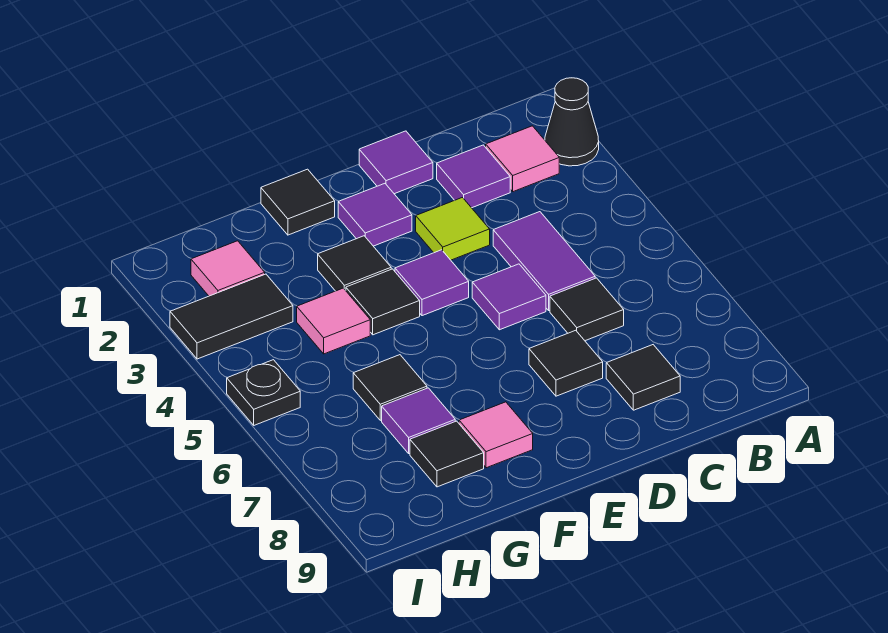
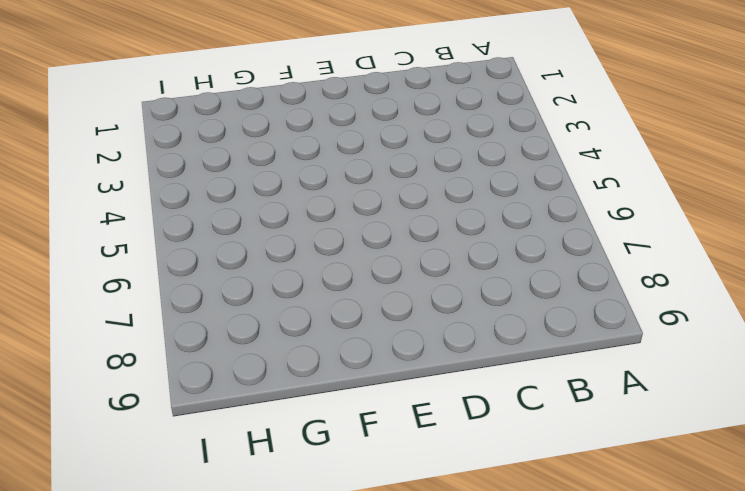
none -> black 1x1 cone [545,78,599,166]
none -> pink 1x1 tile [486,126,559,192]
none -> purple 1x1 tile [437,145,510,208]

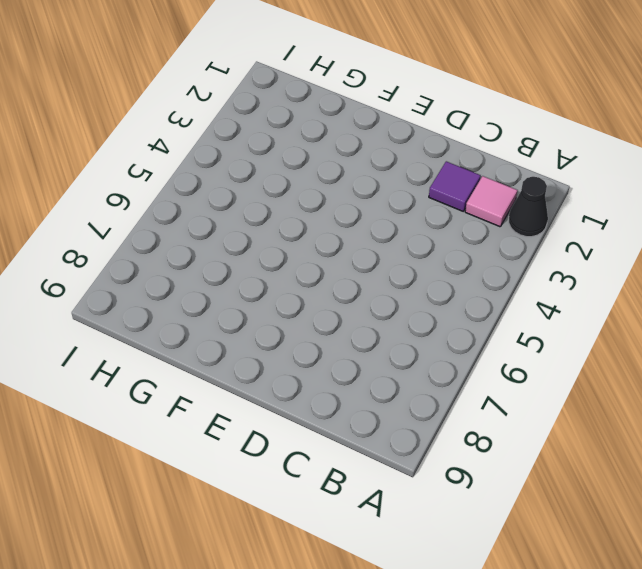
none -> purple 1x2 tile [493,212,595,310]
none -> black 1x1 tile [550,278,624,341]
none -> black 1x1 tile [606,345,680,410]

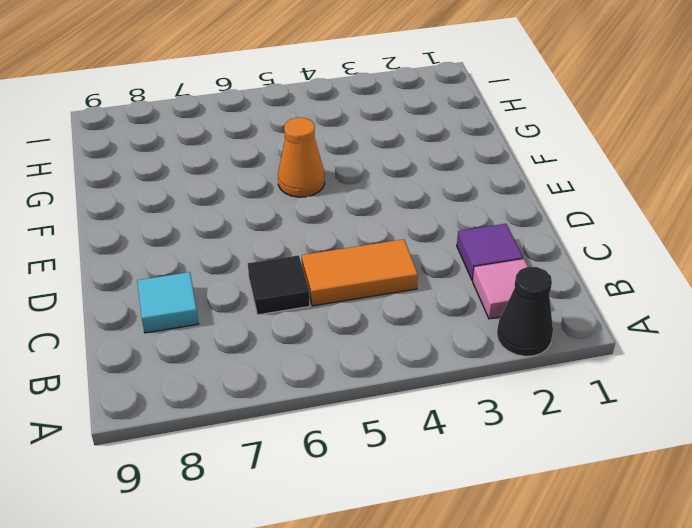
orange 1x2 tile [302,239,418,306] -> purple 1x2 tile [493,212,595,310]
cyan 1x1 tile [137,272,199,333] -> black 1x1 tile [606,345,680,410]
orange 1x1 cone [278,118,325,197] -> none
none -> purple 1x1 tile [359,131,433,194]
none -> lime 1x1 tile [416,198,490,260]
none -> purple 1x1 tile [472,264,546,330]

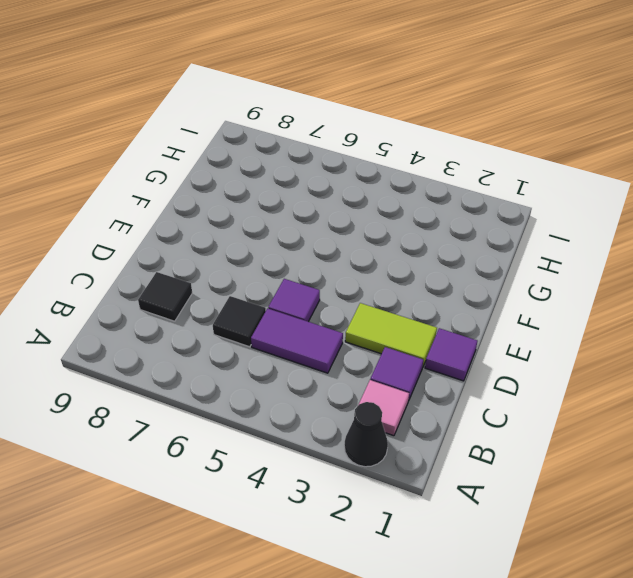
lime 1x2 tile [345,303,437,366] -> lime 1x1 tile [416,198,490,260]
none -> black 1x1 tile [529,330,603,396]
none -> purple 1x1 tile [338,184,412,246]
none -> purple 1x1 tile [395,250,469,316]

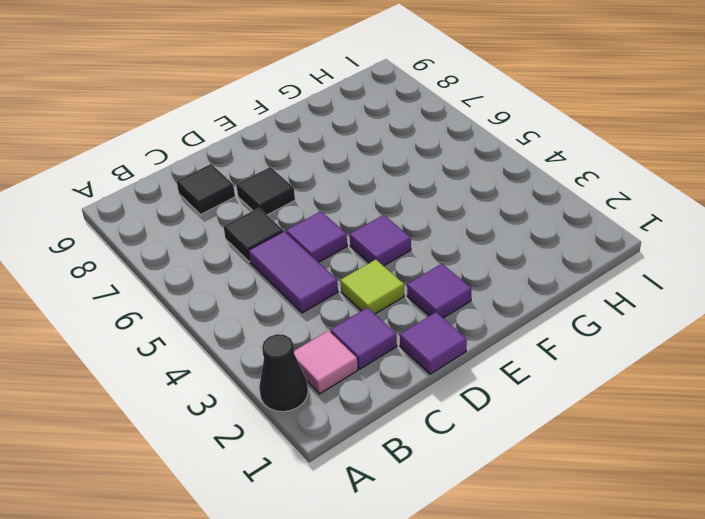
none -> black 1x1 tile [261,169,335,235]
none -> black 1x1 tile [318,236,391,291]
none -> black 1x1 tile [346,269,420,335]

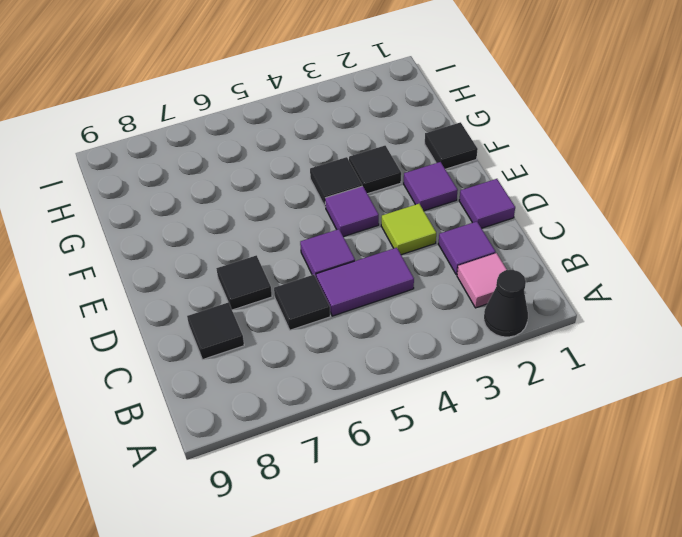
none -> pink 1x1 tile [459,402,533,468]
none -> pink 1x1 tile [297,288,370,354]
none -> black 1x1 tile [353,355,427,420]

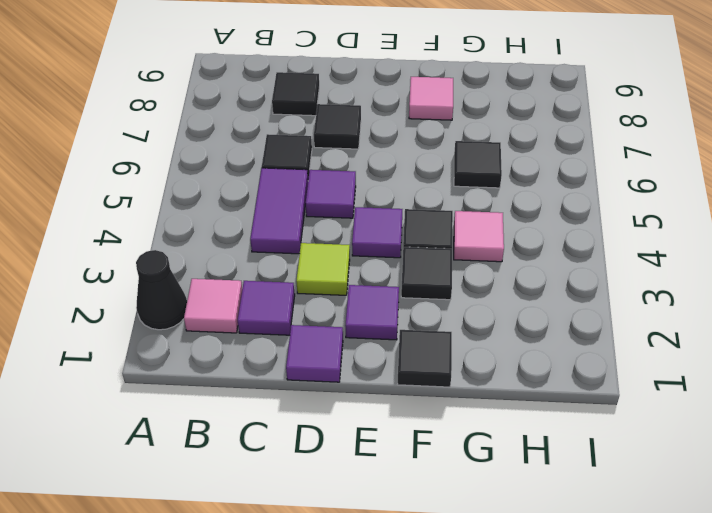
none -> purple 1x1 tile [382,388,455,454]
none -> black 1x1 tile [410,421,484,487]
none -> pink 1x1 tile [191,241,265,296]

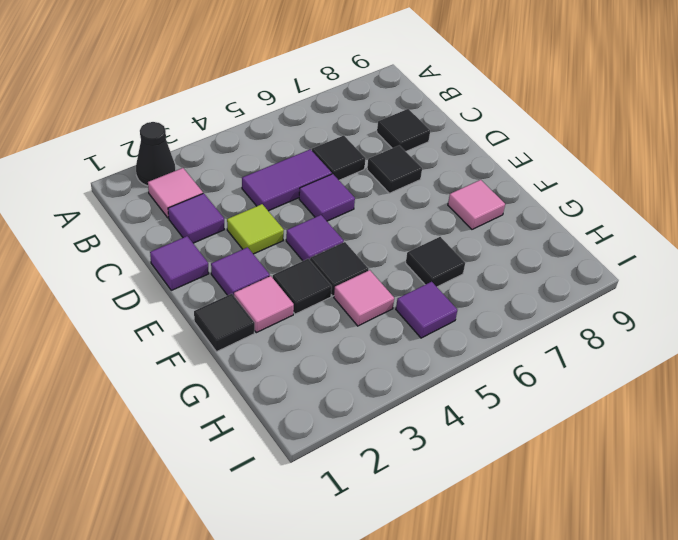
pink 1x1 tile [234,276,294,333] -> pink 1x1 tile moved to [191,241,265,296]
purple 1x1 tile [396,282,457,338] -> purple 1x1 tile moved to [382,388,455,454]
none -> black 1x1 tile [410,421,484,487]
none -> black 1x2 tile [170,274,293,359]
none -> black 1x1 plate [227,360,300,425]

